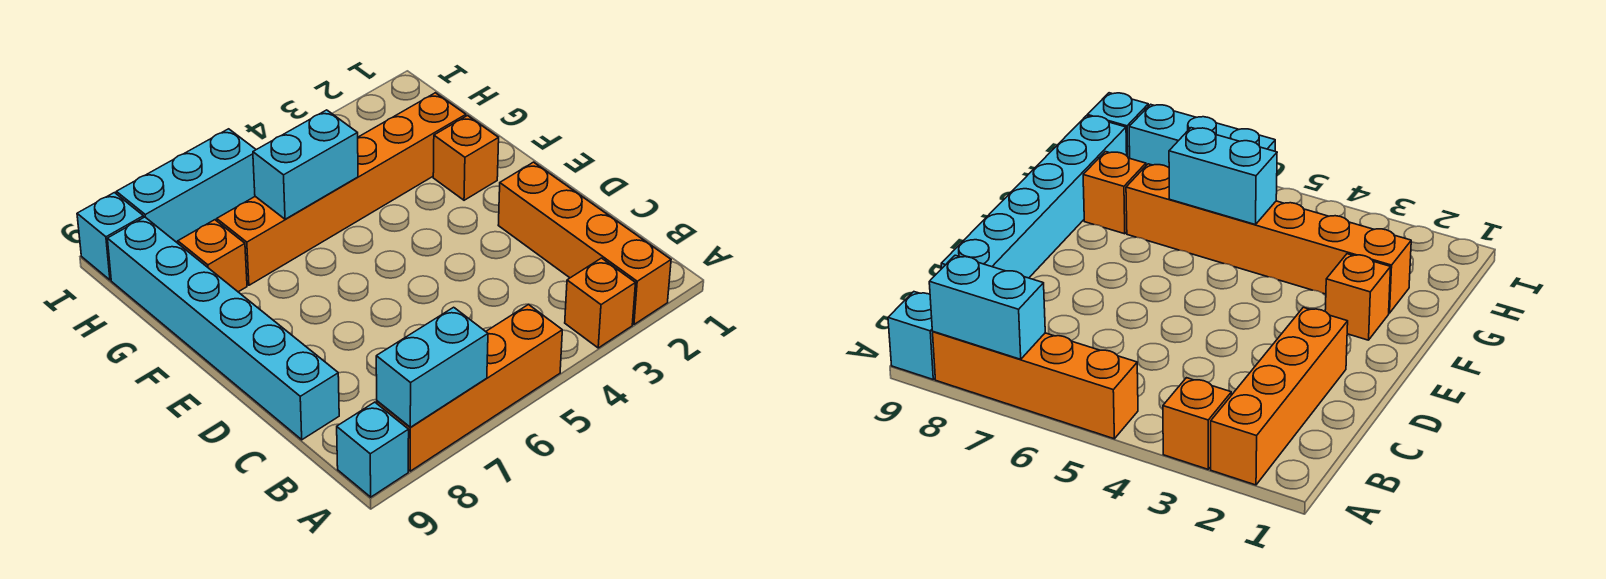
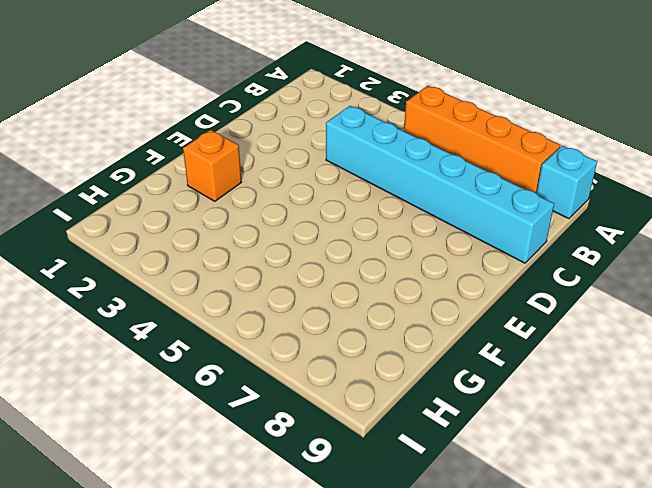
cyan 1x6 brick [326,106,554,263] -> cyan 1x6 brick turned to [107,217,339,440]
none -> orange 1x4 brick [498,162,671,324]
none -> orange 1x1 brick [565,258,635,348]
none -> orange 1x6 brick [217,93,466,285]

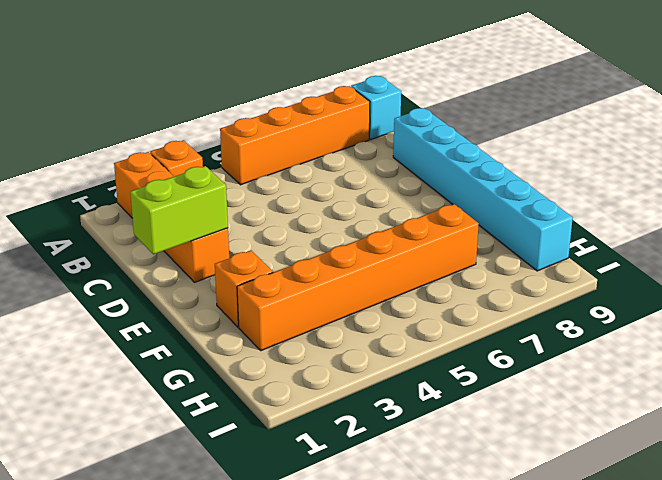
lime 1x2 brick [130,166,228,254] -> none
none -> orange 1x1 brick [178,220,247,292]
none -> cyan 1x3 brick [116,129,256,242]
none -> cyan 1x1 brick [77,193,144,280]

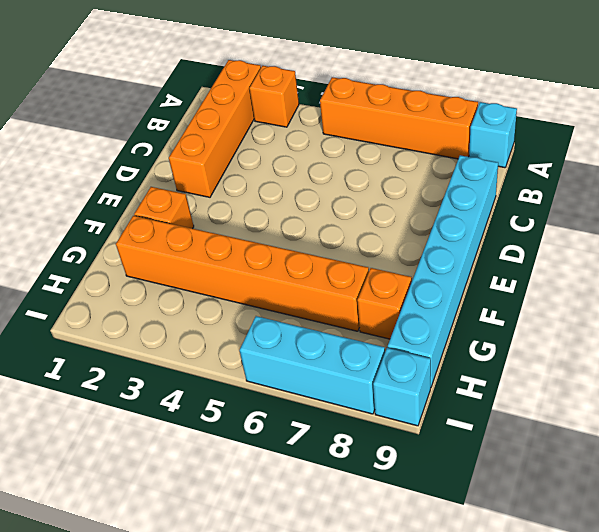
none -> cyan 1x2 brick [376,307,488,427]
none -> cyan 1x2 brick [253,110,358,219]

